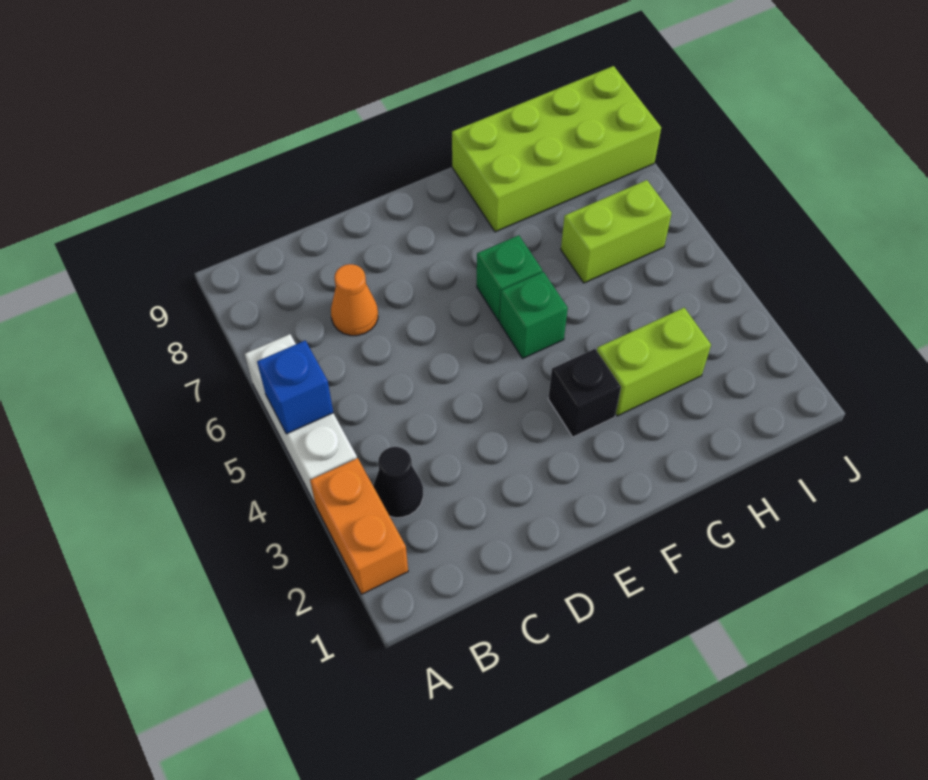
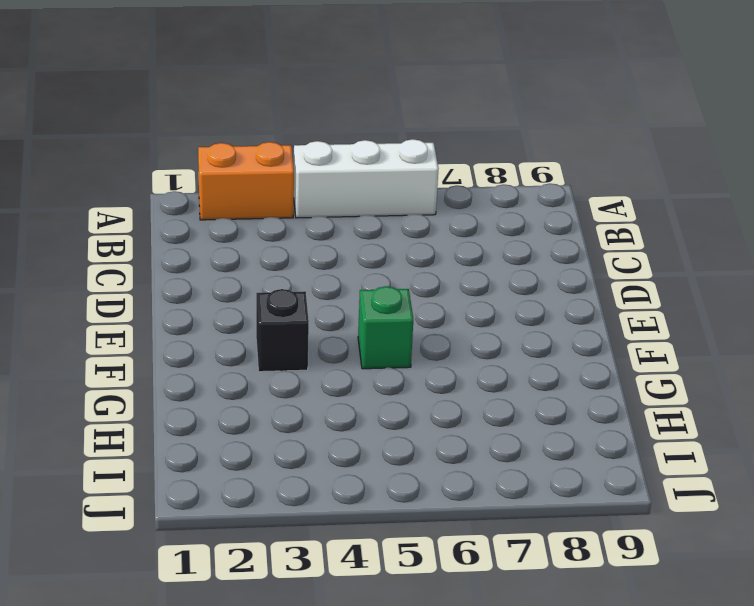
none -> black 1x1 cone [373,447,423,518]
none -> orange 1x1 cone [331,264,378,336]

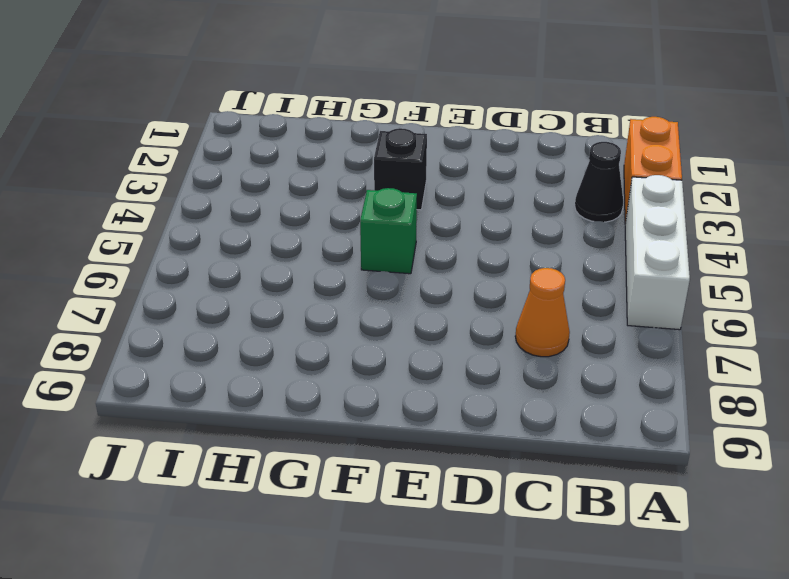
none -> green 1x1 brick [477,235,542,321]
none -> lime 1x2 brick [597,308,711,416]

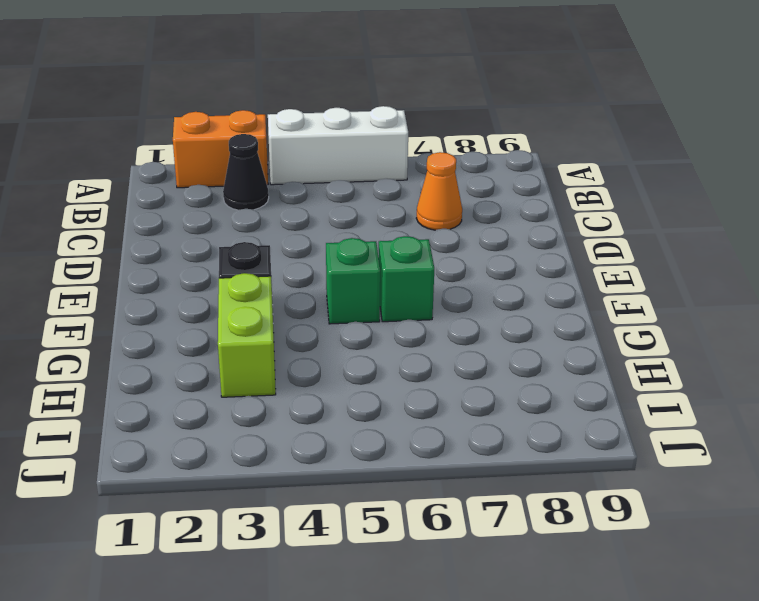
none -> lime 2x4 brick [452,66,661,232]
none -> lime 1x2 brick [561,180,672,283]

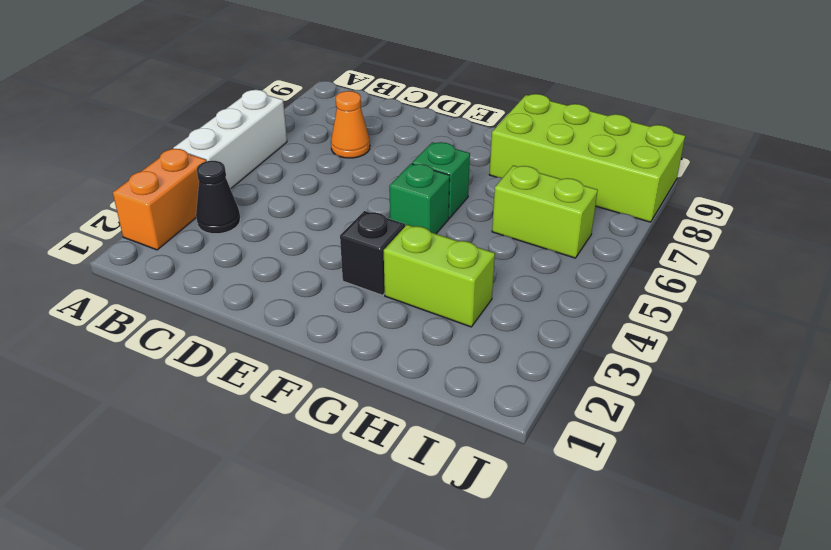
none -> blue 1x1 brick [257,341,333,434]

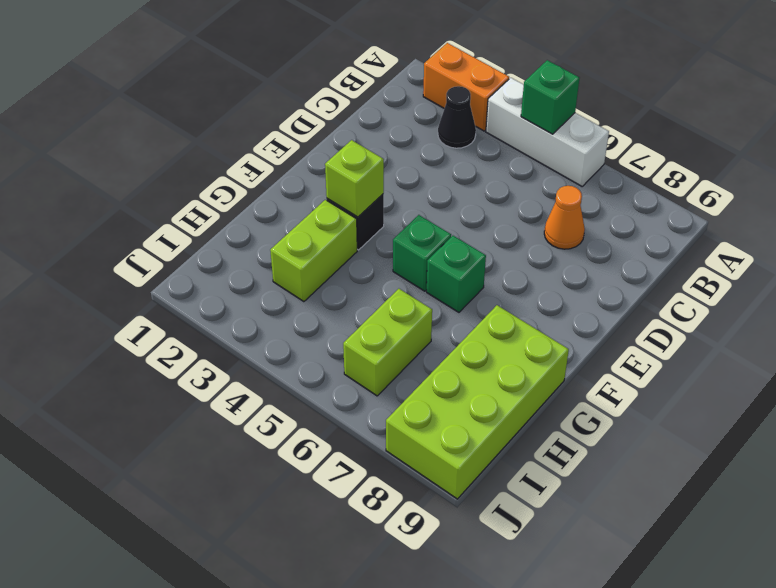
green 1x1 brick [521,60,579,134] -> blue 1x1 brick [257,341,333,434]
lime 1x1 brick [325,140,384,217] -> none

